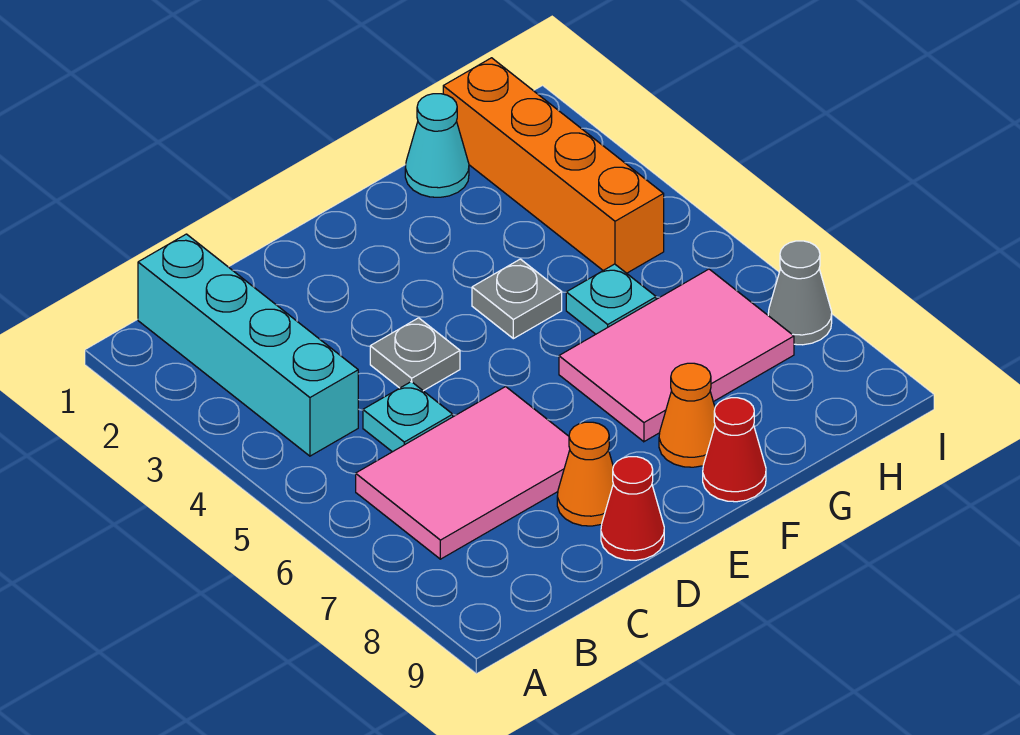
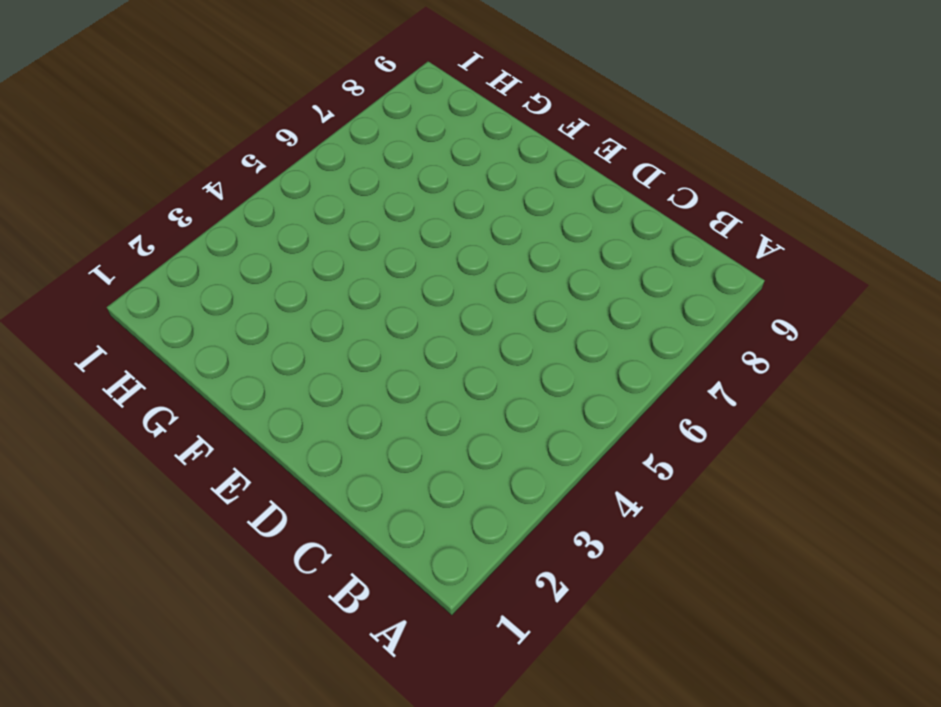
none -> cyan 1x4 brick [138,234,358,456]
none -> pink 2x3 tile [356,387,570,559]
none -> cyan 1x1 plate [363,382,453,452]

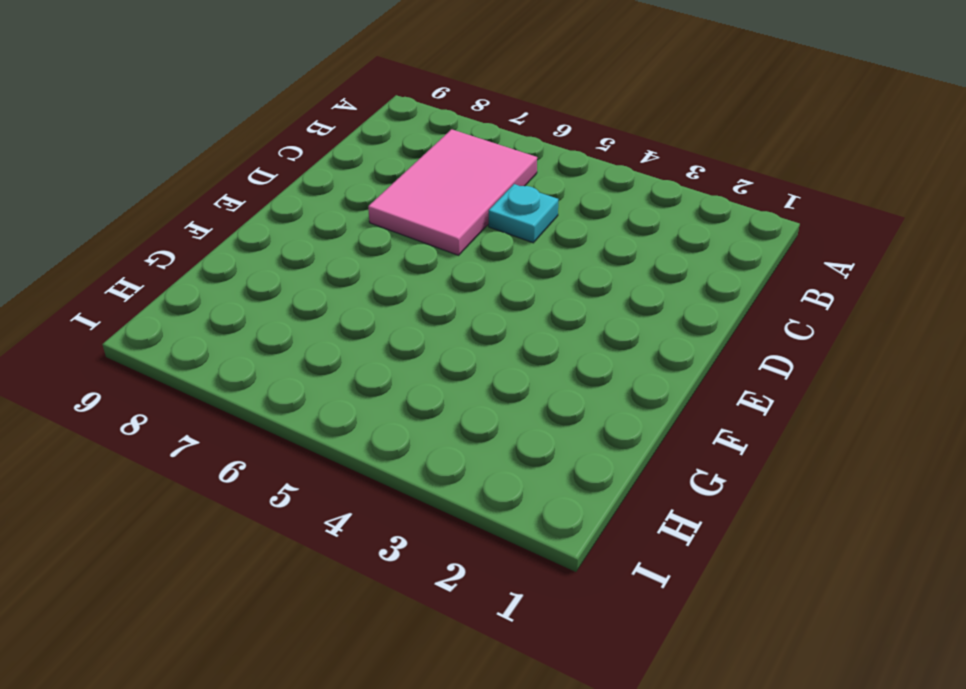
none -> cyan 1x4 brick [138,234,358,456]
none -> grey 1x1 plate [370,318,460,391]
none -> orange 1x1 cone [557,422,613,526]

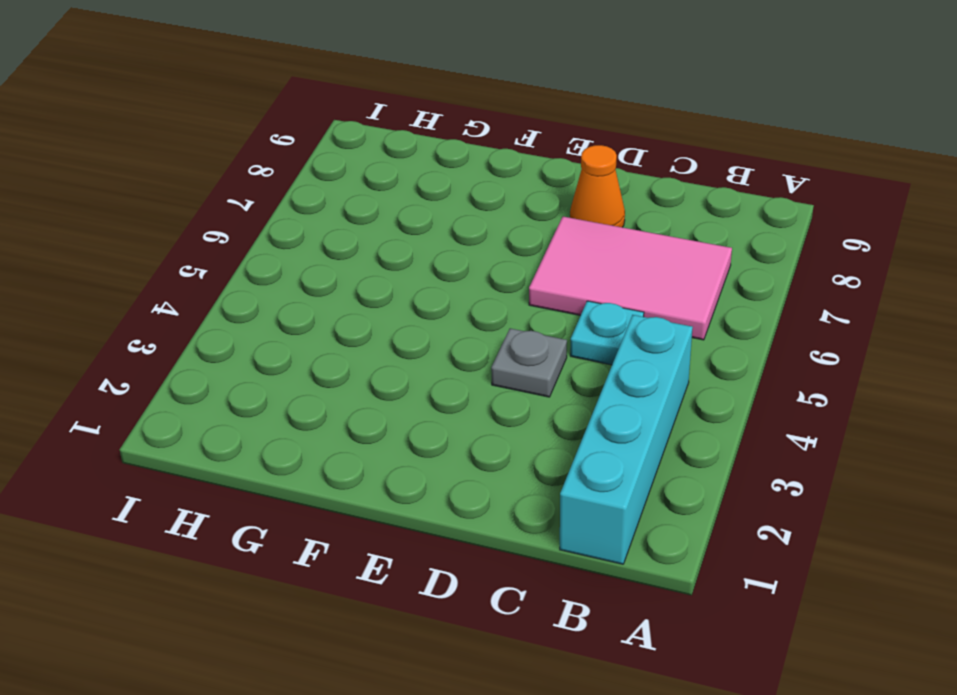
none -> red 1x1 cone [601,457,664,560]
none -> grey 1x1 plate [472,259,562,339]
none -> pink 2x3 tile [559,269,794,442]

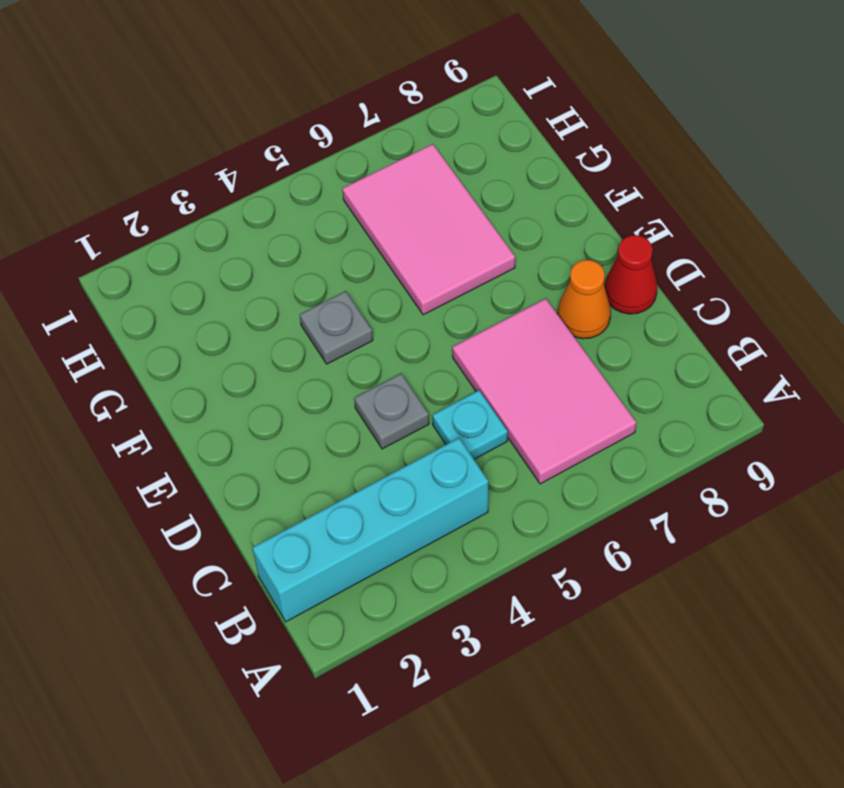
none -> orange 1x1 cone [659,363,715,467]
none -> red 1x1 cone [703,398,766,502]
none -> cyan 1x1 cone [405,94,469,197]

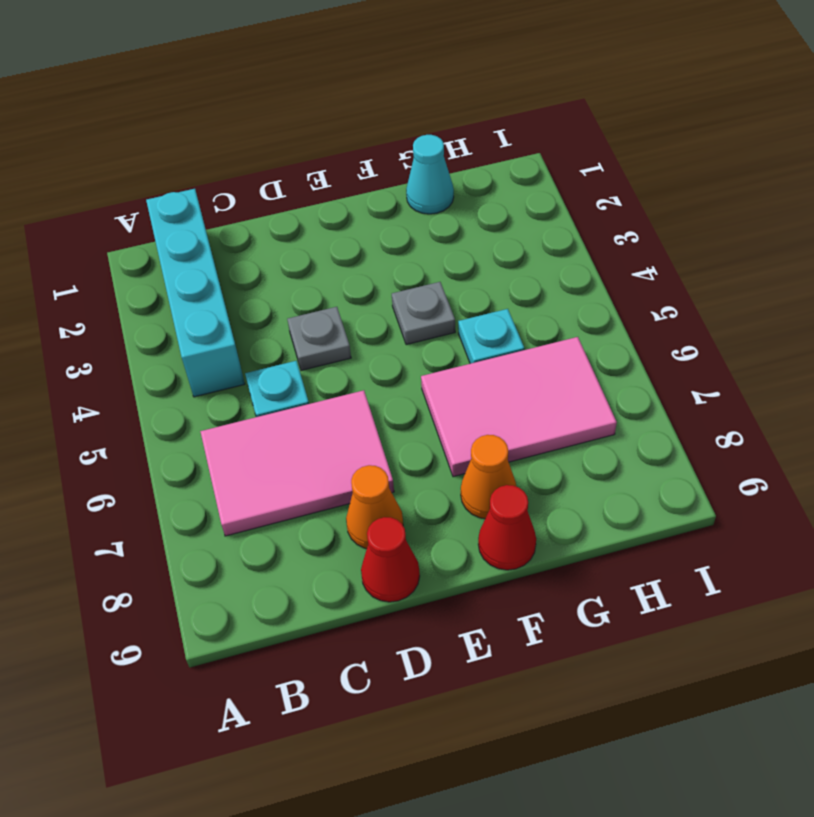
none -> orange 1x4 brick [443,58,664,273]
none -> grey 1x1 cone [768,241,832,345]

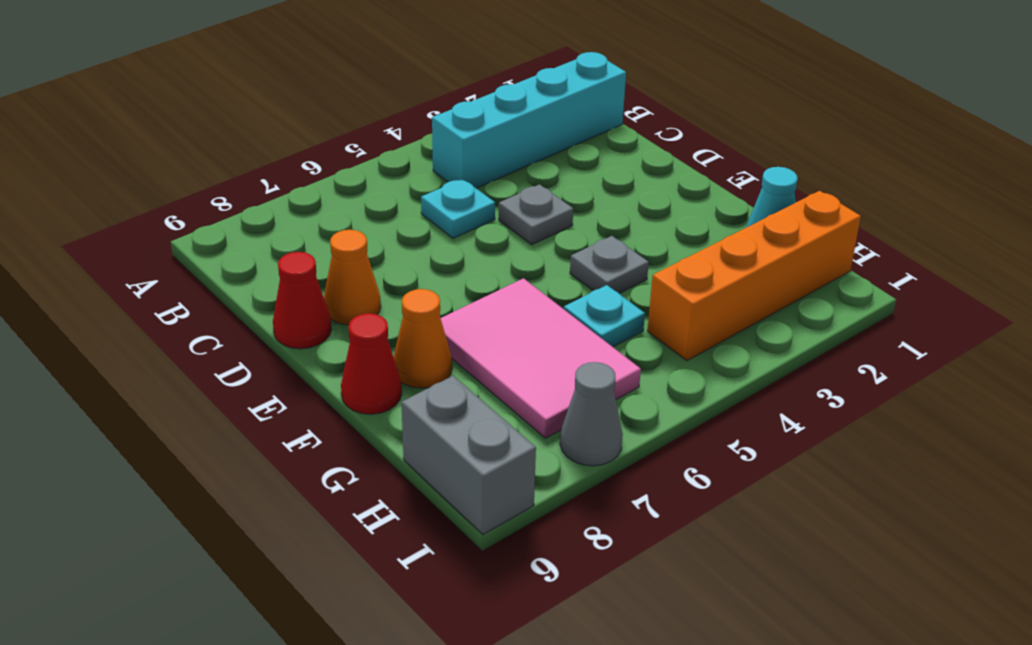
grey 1x2 brick [401,376,536,535] -> none
none -> pink 2x3 tile [356,387,570,559]

